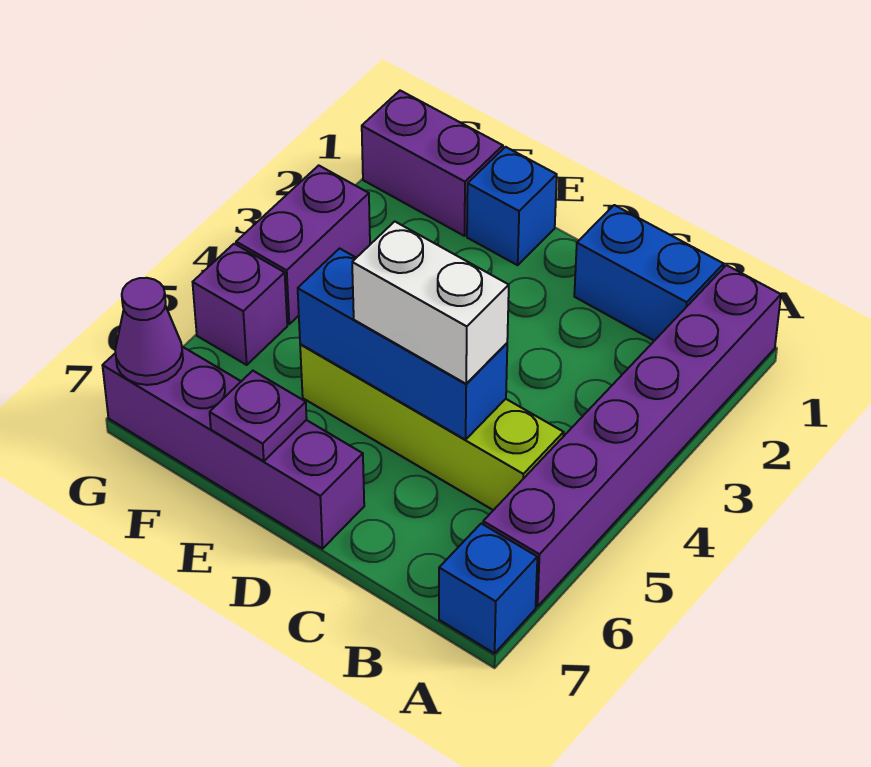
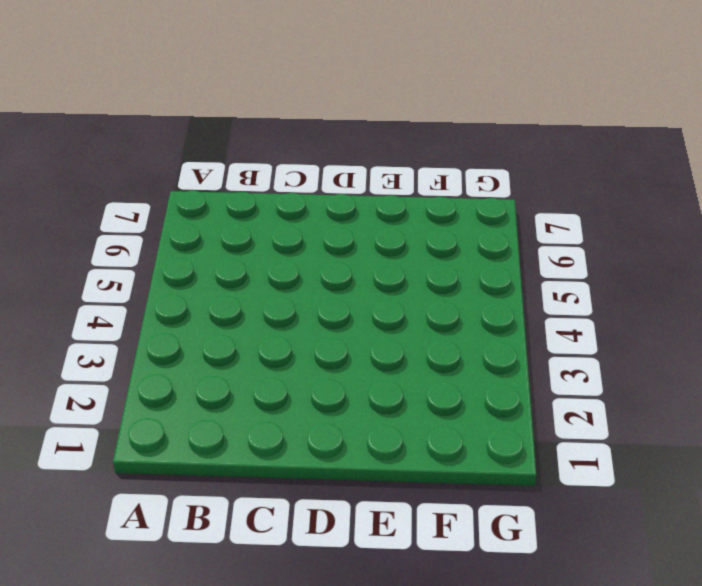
none -> purple 1x6 brick [483,265,781,607]
none -> blue 1x1 brick [439,524,537,653]
none -> blue 1x2 brick [574,205,724,341]

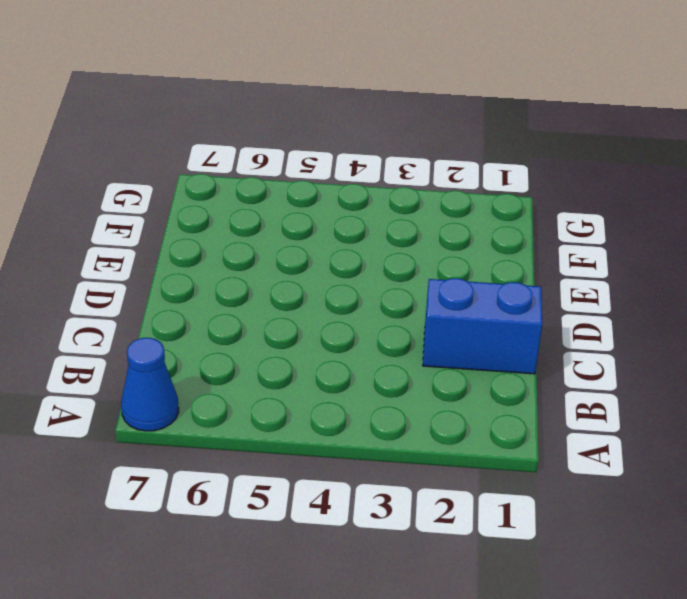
blue 1x1 cone [121,338,179,431] -> blue 1x1 brick [439,524,537,653]
blue 1x2 brick [423,278,542,374] -> blue 1x2 brick turned to [574,205,724,341]
none -> purple 1x6 brick [483,265,781,607]
none -> lime 1x4 brick [300,344,564,510]
none -> purple 1x4 brick [102,347,364,549]

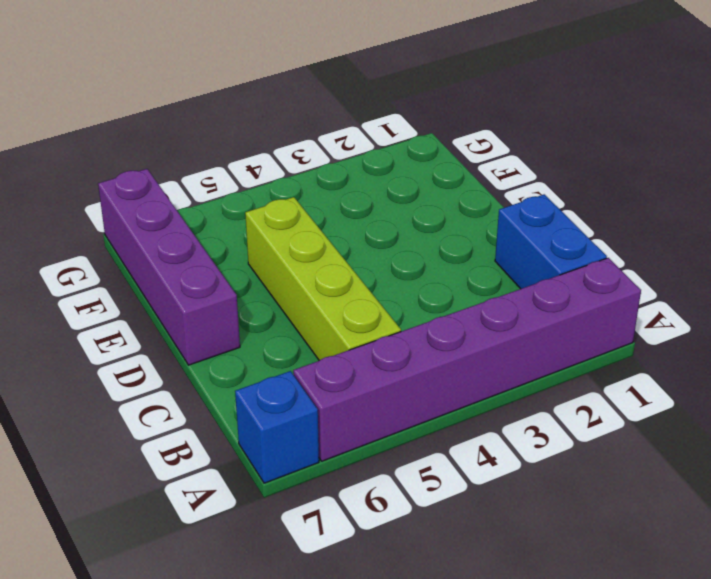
none -> blue 1x1 brick [467,147,557,265]
none -> purple 1x2 brick [362,91,503,236]
none -> purple 1x2 brick [236,165,370,324]

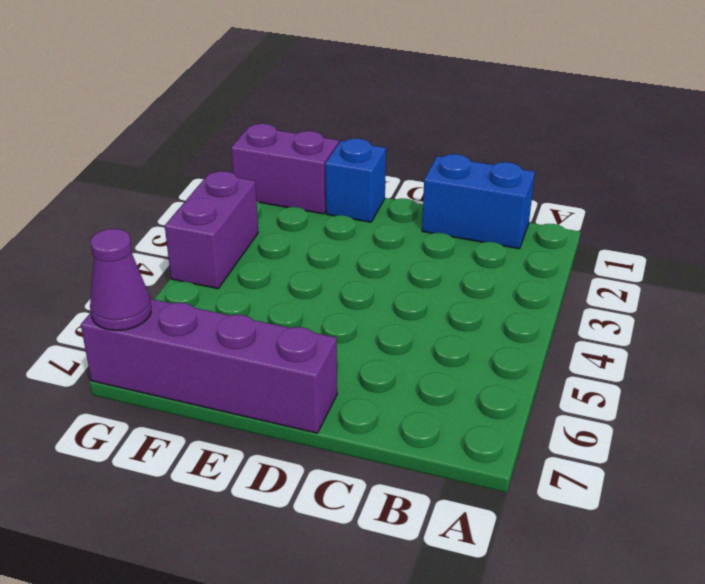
none -> purple 1x6 brick [483,265,781,607]
none -> blue 1x1 brick [439,524,537,653]
none -> lime 1x4 brick [300,344,564,510]

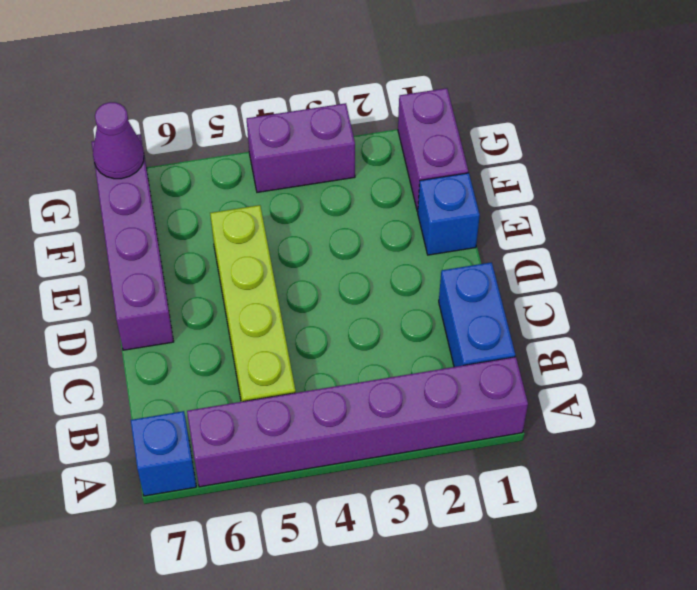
none -> purple 1x1 brick [193,244,287,365]
none -> blue 1x3 brick [298,248,507,440]
none -> purple 1x1 plate [210,371,307,461]

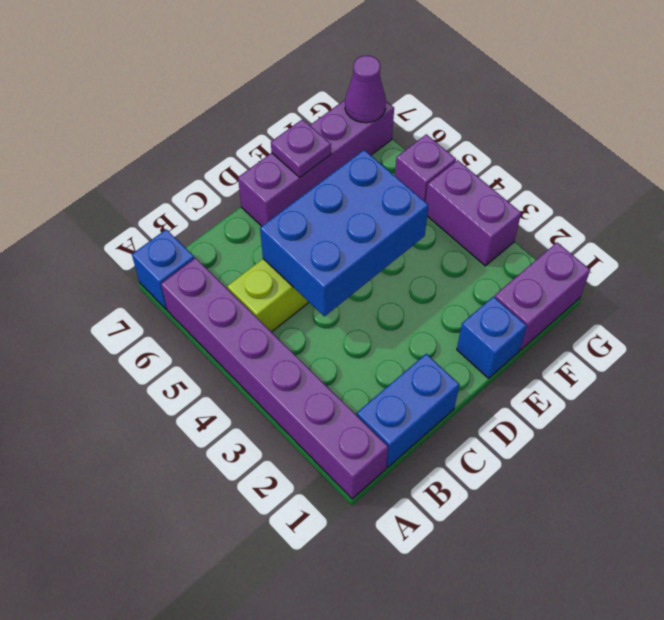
blue 2x3 brick [260,150,429,316] -> blue 1x3 brick [298,248,507,440]
none -> white 1x2 brick [352,221,509,384]

